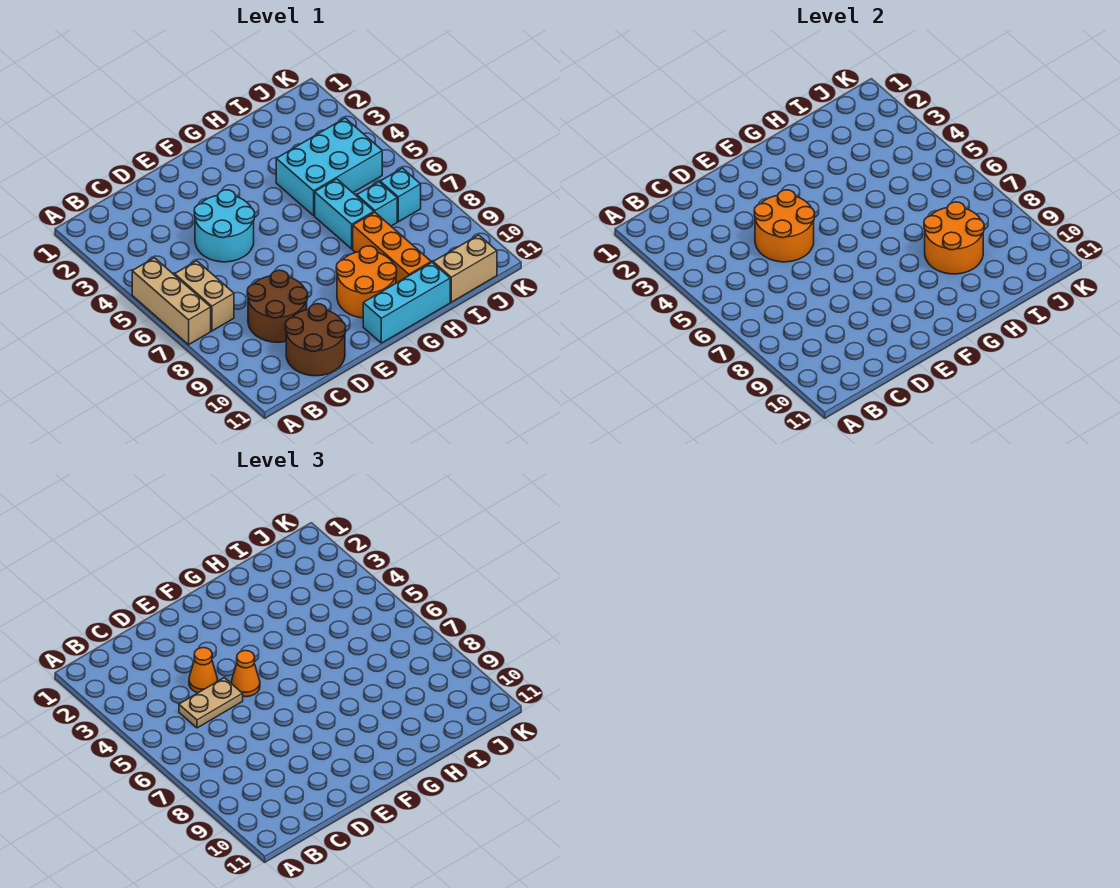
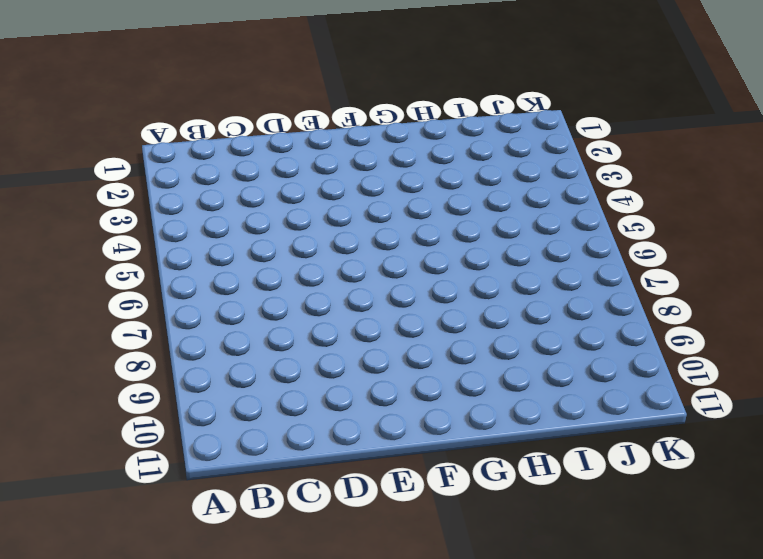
none -> tan 1x3 brick [132,258,211,345]
none -> tan 1x2 brick [175,261,234,331]
none -> brown 2x2 round brick [247,270,308,342]

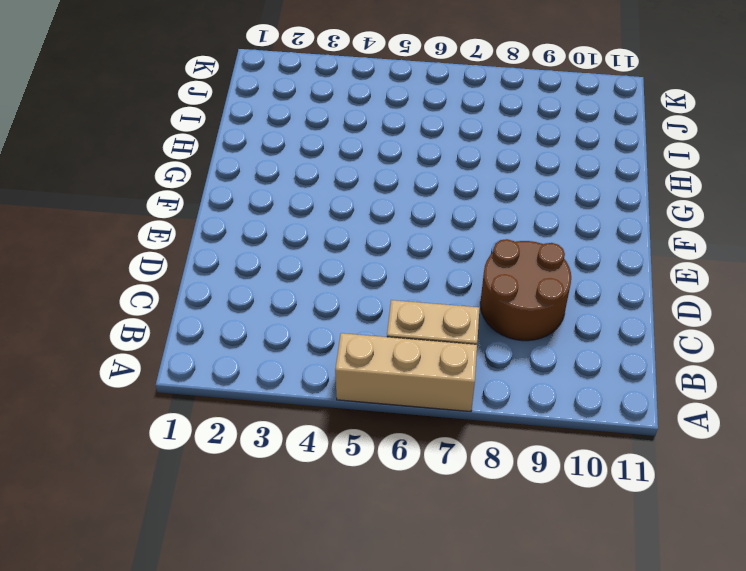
none -> brown 2x2 round brick [286,304,346,376]
none -> cyan 2x2 round brick [194,190,255,262]
none -> orange 2x2 round brick [336,246,397,318]

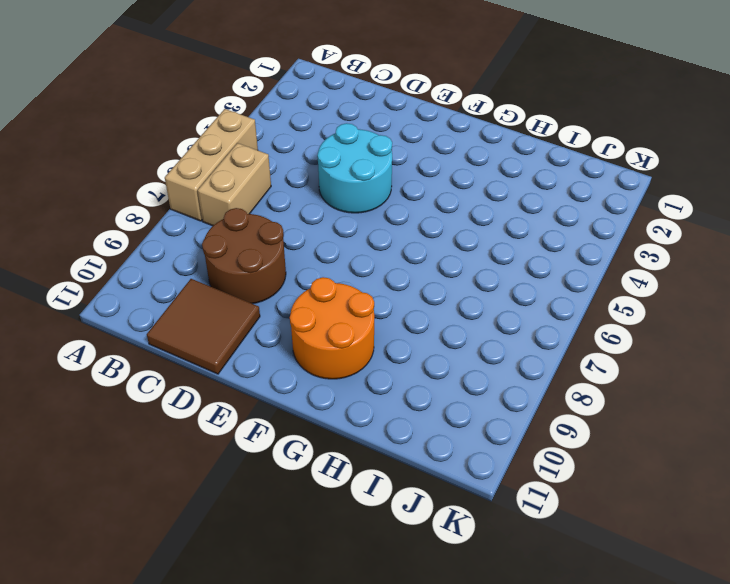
brown 2x2 tile [147,279,260,374] -> brown 2x2 round brick [286,304,346,376]
none -> cyan 1x3 brick [363,262,450,343]
none -> cyan 2x3 brick [276,118,382,215]
none -> cyan 1x2 brick [315,179,374,249]

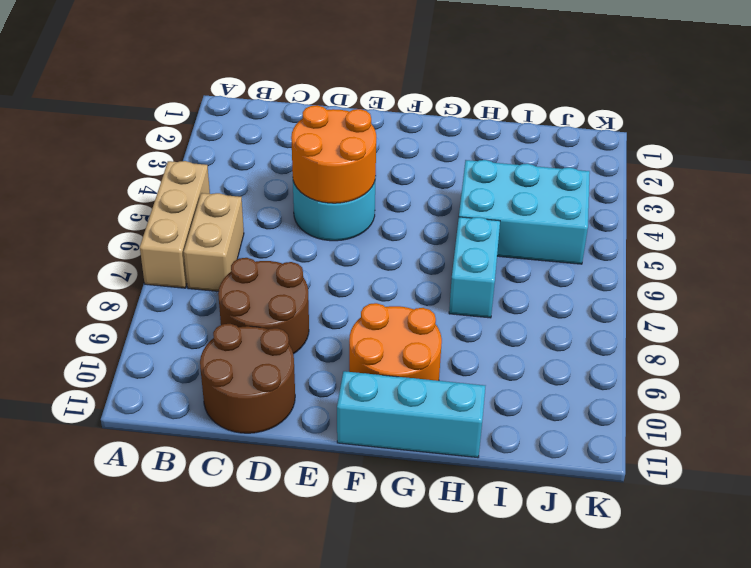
none -> orange 1x3 brick [353,212,431,283]
none -> cyan 1x1 brick [357,182,397,226]
none -> tan 1x2 brick [433,235,497,302]

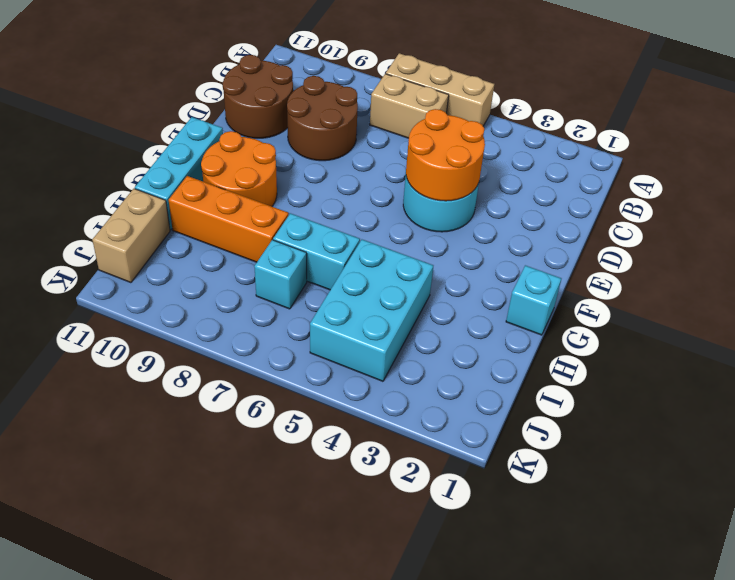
cyan 1x1 brick [506,265,561,335] -> cyan 1x1 brick moved to [380,168,421,222]
none -> orange 2x2 round brick [924,202,984,274]
none -> tan 1x2 plate [179,678,243,728]
none -> orange 1x1 cone [189,648,218,693]

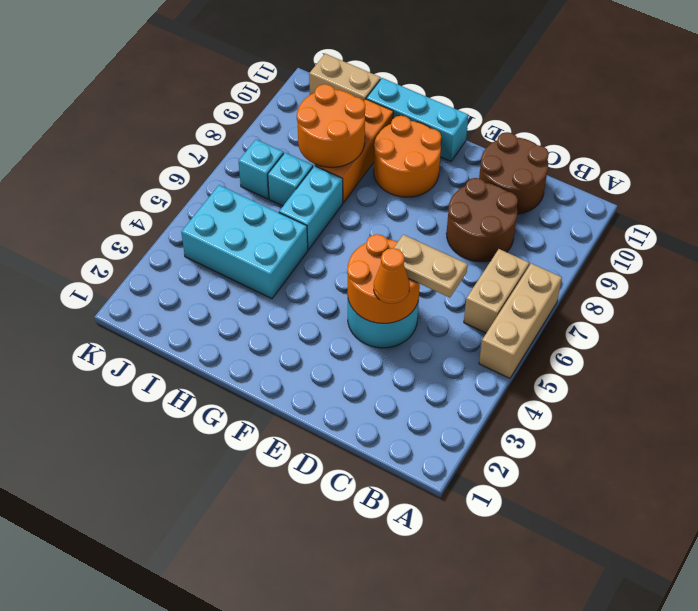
none -> orange 1x1 cone [231,651,260,697]

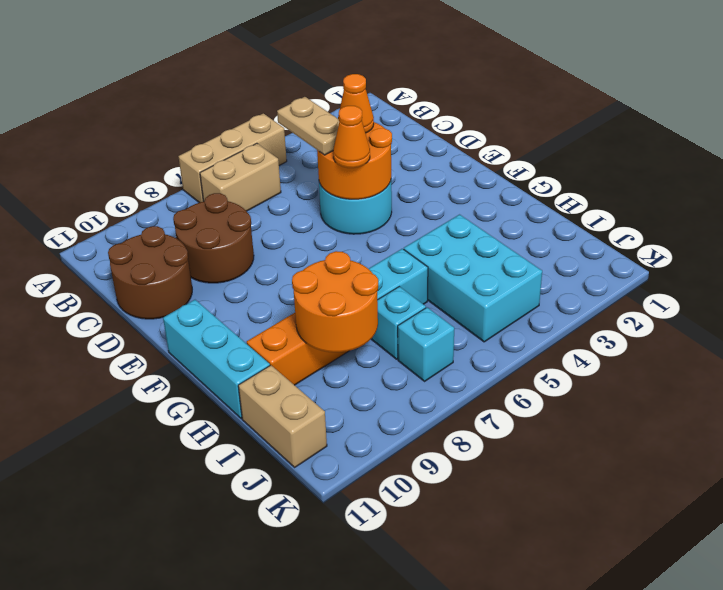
none -> orange 2x2 round brick [336,246,397,318]

